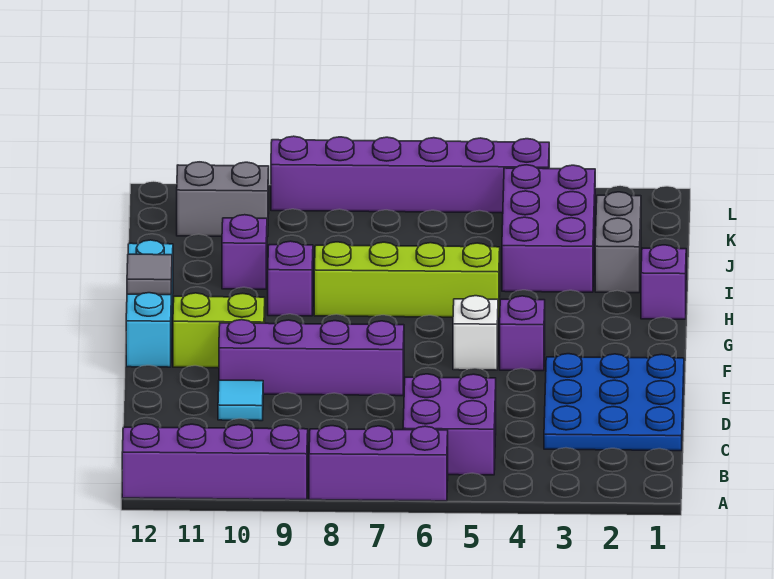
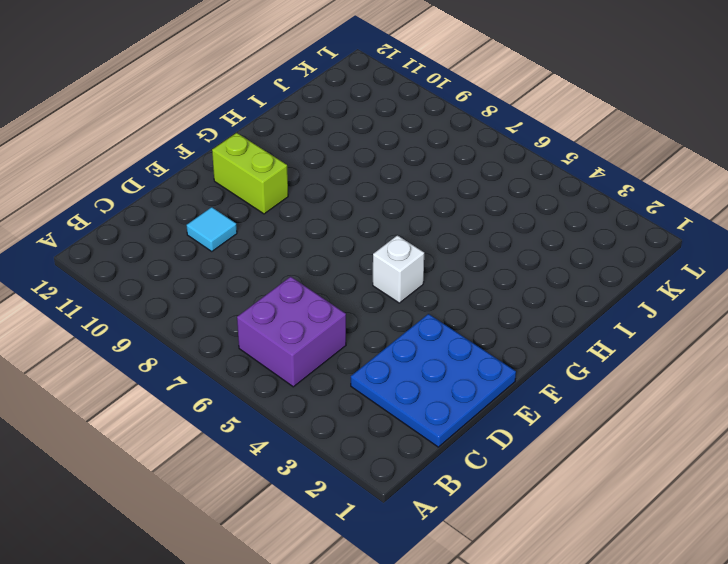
none -> purple 1x3 brick [309,426,448,501]
none -> purple 1x4 brick [122,424,308,500]
none -> purple 1x4 brick [219,320,404,396]

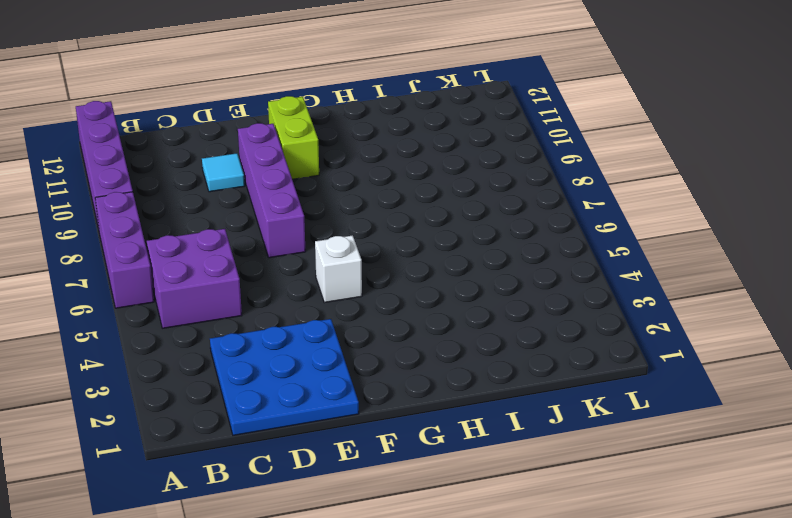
none -> purple 1x1 brick [500,296,545,371]
none -> cyan 1x3 brick [126,240,173,367]
none -> purple 1x1 brick [641,245,686,319]

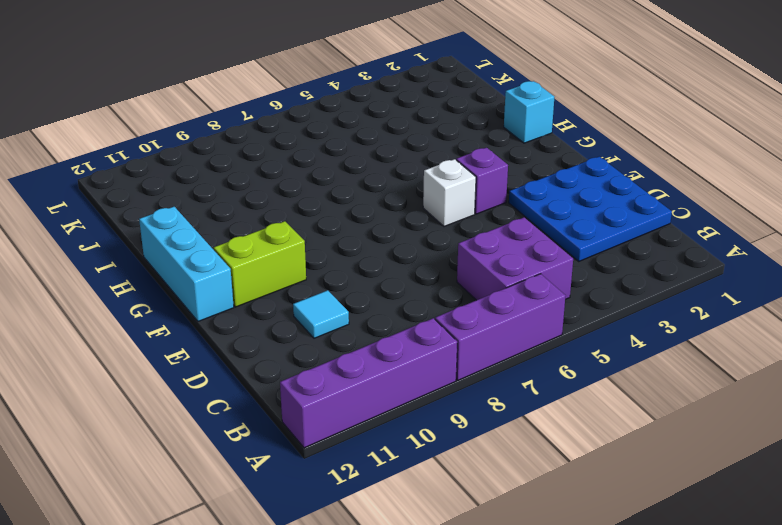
cyan 1x1 brick [504,81,554,143] -> purple 1x1 brick [641,245,686,319]
none -> purple 1x4 brick [219,320,404,396]
none -> lime 1x4 brick [314,242,500,318]
none -> purple 1x1 brick [268,241,313,316]

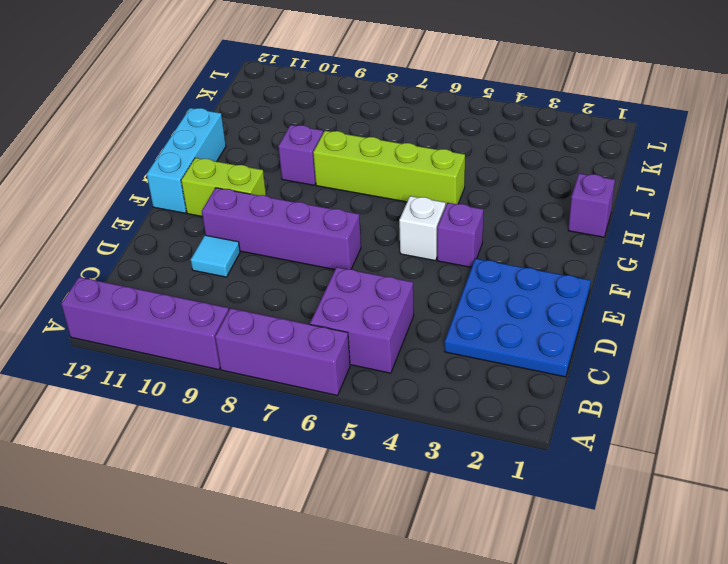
none -> grey 1x2 brick [595,192,641,293]
none -> purple 2x3 brick [502,165,595,292]
none -> purple 1x1 brick [222,215,267,289]

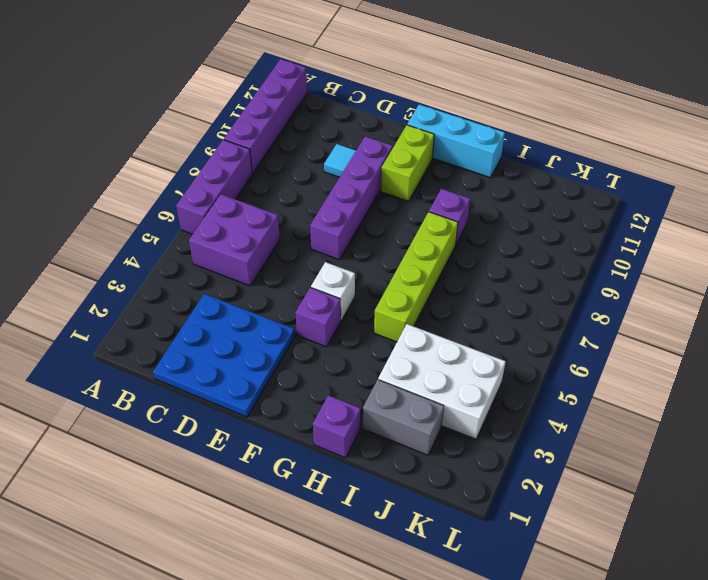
white 2x3 brick [378,324,506,439] -> purple 2x3 brick [502,165,595,292]
none -> purple 1x1 brick [222,215,267,289]
none -> grey 1x2 brick [177,162,269,237]
none -> purple 1x6 brick [271,136,549,213]

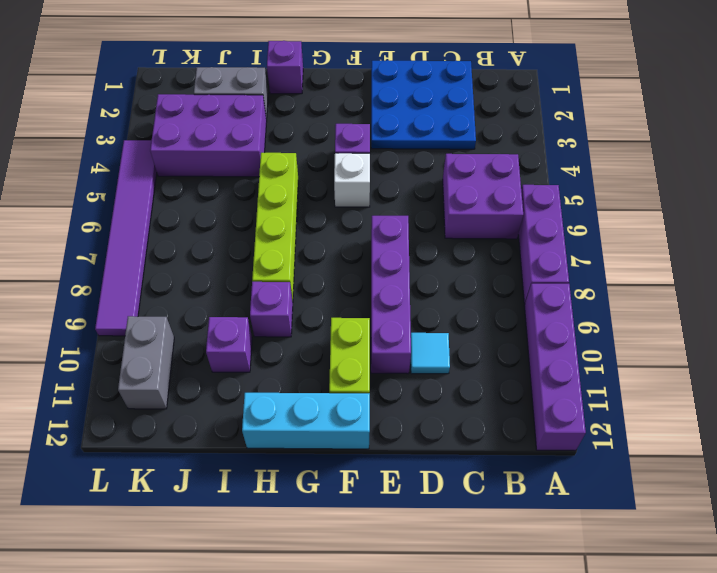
purple 1x6 tile [95,140,157,336] -> purple 1x6 brick [271,136,549,213]
none -> grey 1x1 tile [127,254,172,295]

